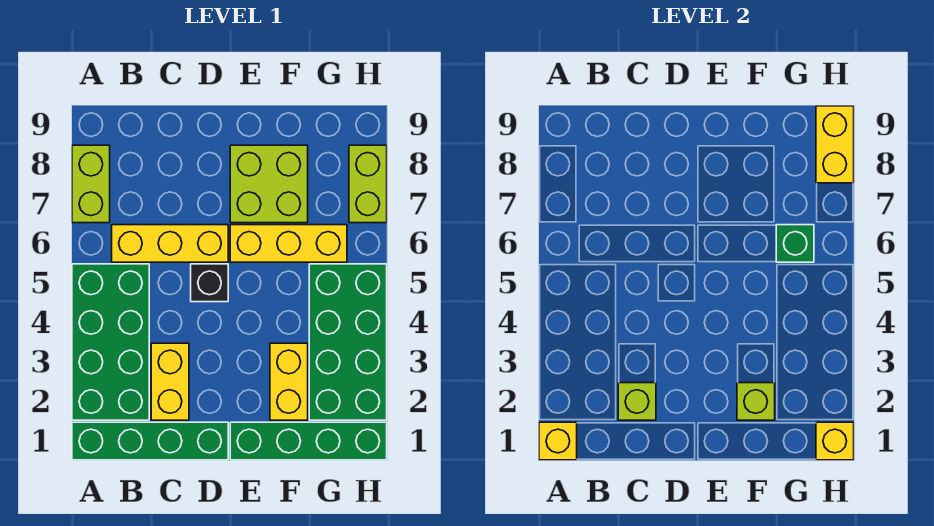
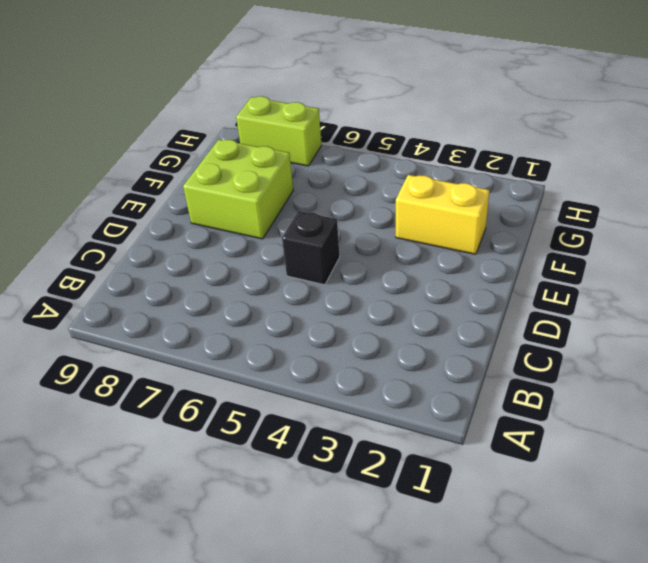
none -> green 1x4 brick [72,422,228,460]
none -> green 2x4 brick [72,264,149,420]
none -> lime 1x2 brick [72,145,110,223]

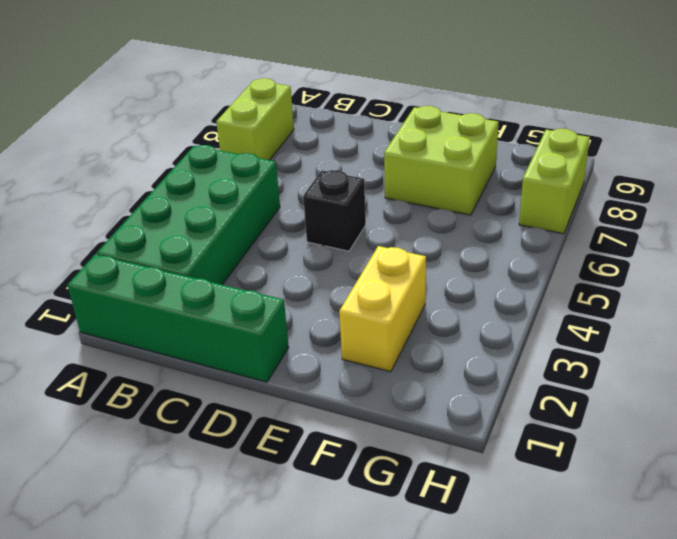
none -> yellow 1x3 brick [112,225,228,262]
none -> yellow 1x2 brick [151,343,189,420]
none -> green 1x4 brick [230,422,387,460]

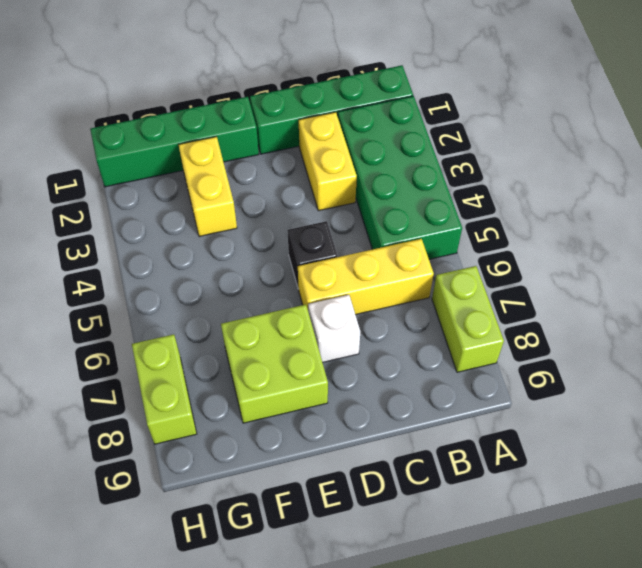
white 1x1 brick [308,295,360,362] -> none
none -> yellow 1x3 brick [230,225,347,262]
none -> green 2x4 brick [309,264,387,420]
none -> yellow 1x1 brick [539,422,577,460]

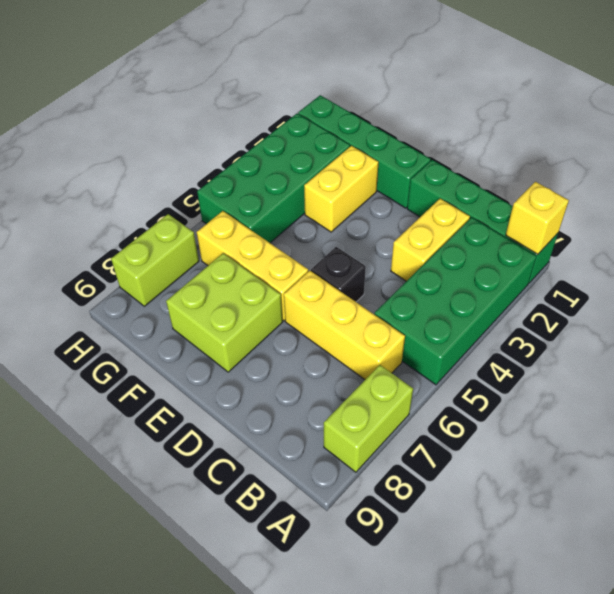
none -> lime 1x1 brick [618,383,656,420]
none -> lime 1x1 brick [737,383,775,420]
none -> green 1x1 brick [776,225,814,262]

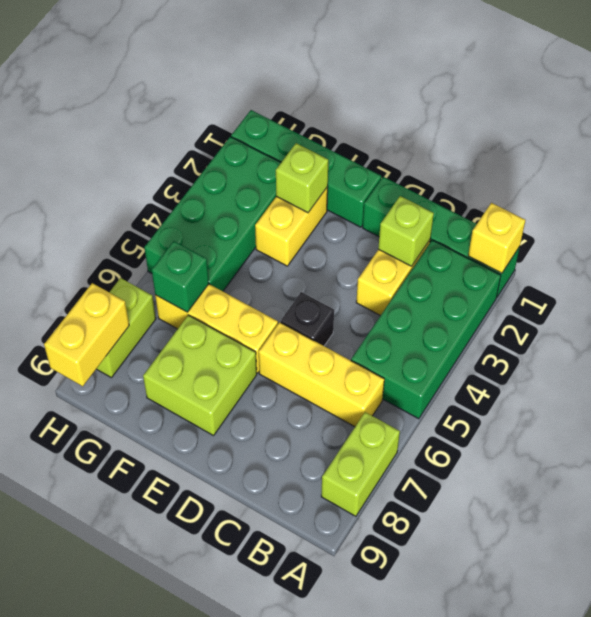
none -> yellow 1x1 brick [816,422,854,460]

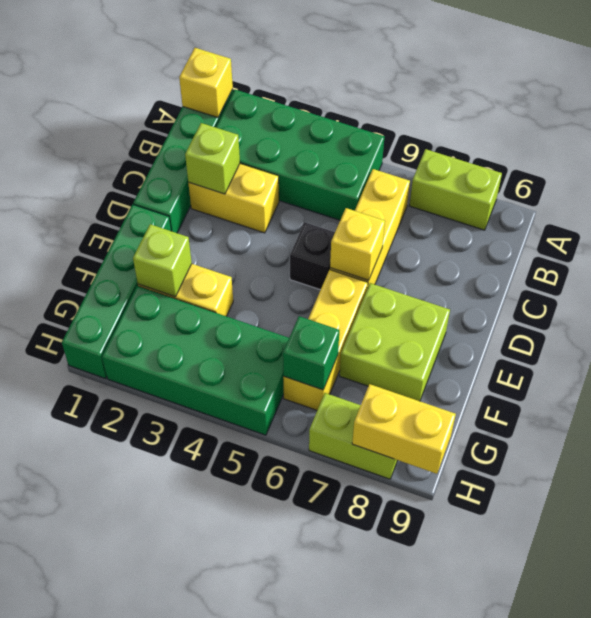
yellow 1x1 brick [330,208,385,280] -> yellow 1x1 brick moved to [816,422,854,460]

